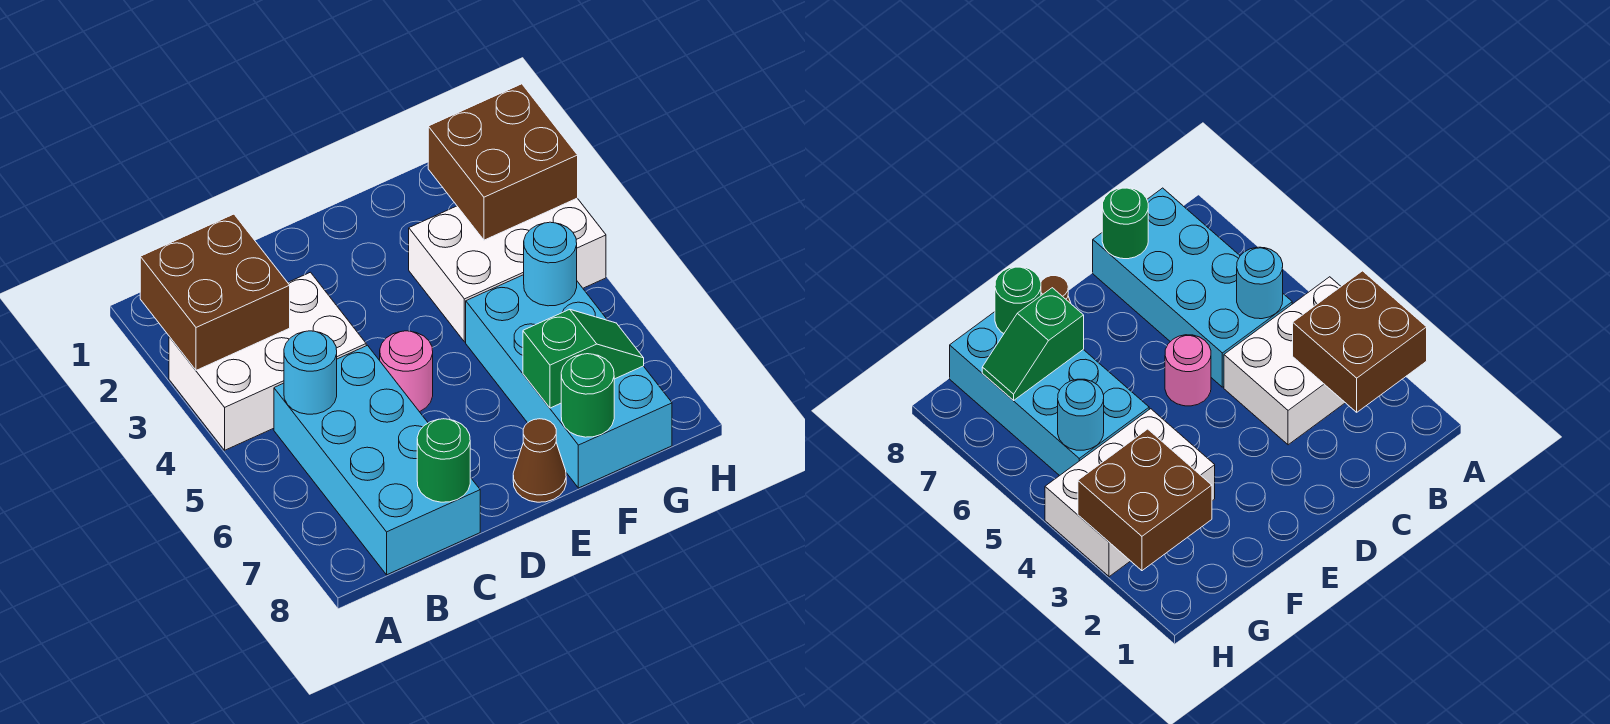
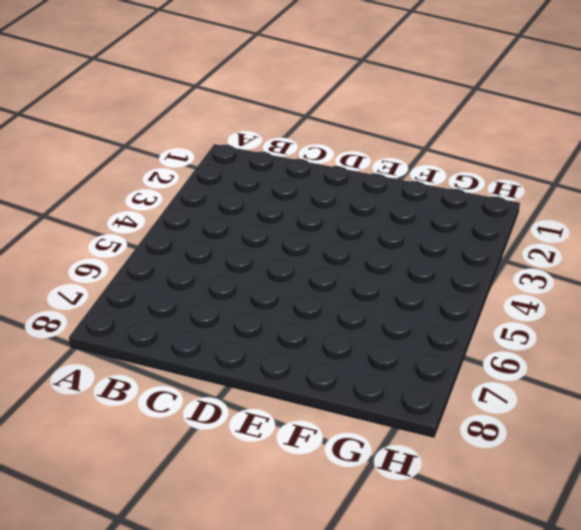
none -> white 2x3 brick [169,272,366,450]
none -> cyan 2x4 brick [274,345,480,575]
none -> pink 1x1 round brick [380,331,433,412]

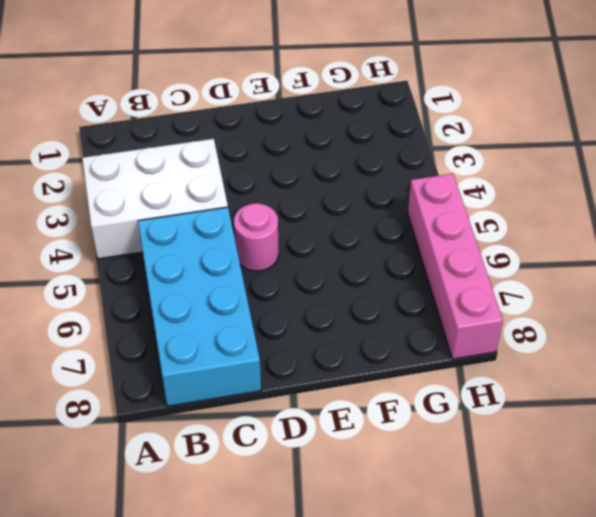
pink 1x4 brick [408,174,503,359] -> none
none -> brown 1x1 cone [513,419,566,502]
none -> white 2x3 brick [409,198,606,342]
none -> cyan 2x4 brick [466,275,672,488]

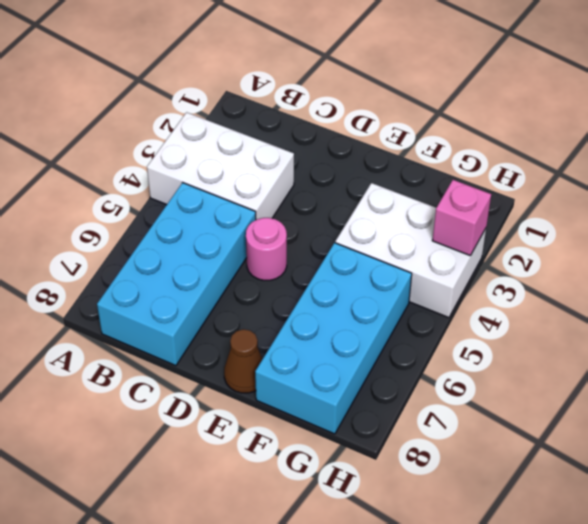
pink 1x1 brick [432,180,491,256] -> brown 2x2 brick [428,84,578,240]
none -> brown 2x2 brick [140,214,290,370]
none -> cyan 1x1 round brick [284,331,337,414]
none -> green 1x1 round brick [417,419,470,502]

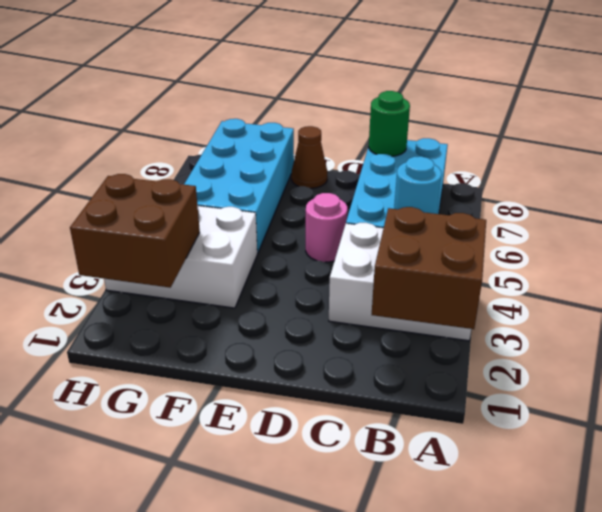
none -> green 1x2 slope [523,309,644,408]
none -> green 1x1 round brick [561,354,614,437]
none -> cyan 1x1 round brick [524,222,577,306]

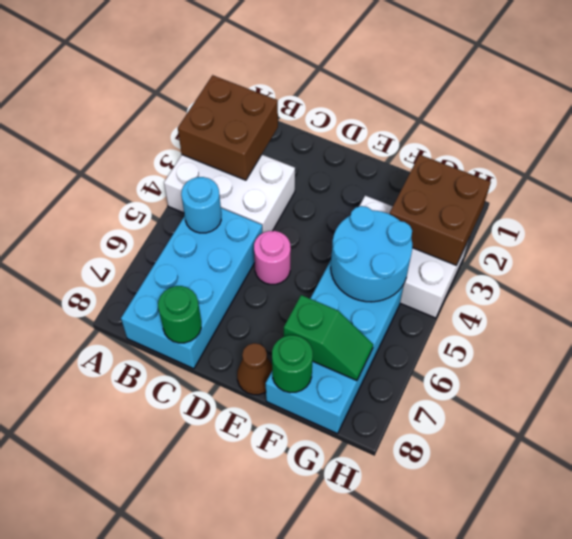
cyan 2x2 round brick [331,206,412,302] -> cyan 1x1 round brick [524,222,577,306]

